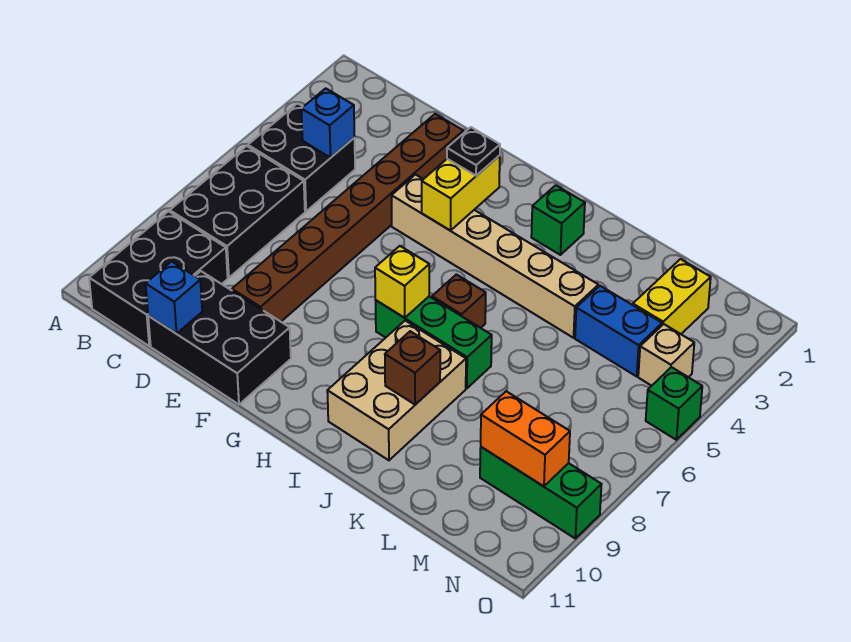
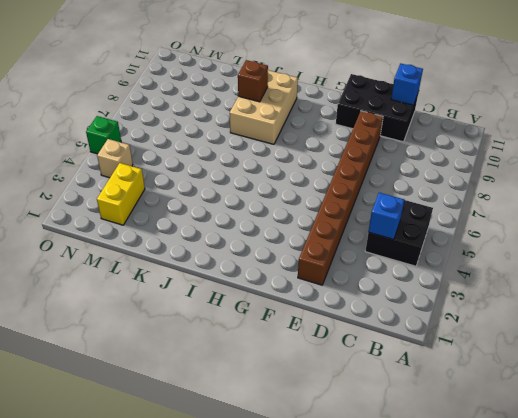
none -> black 2x3 brick [170,146,305,278]
none -> black 2x3 brick [89,211,228,346]
none -> tan 1x6 brick [392,175,598,338]

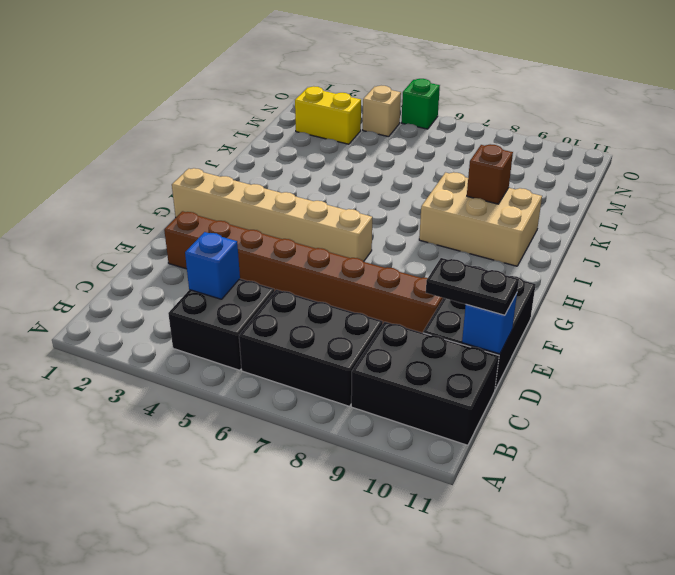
black 1x2 plate [426,258,519,315] -> none
tan 1x6 brick [172,168,372,262] -> tan 1x6 brick turned to [392,175,598,338]
none -> green 1x3 brick [376,296,492,388]
none -> green 1x1 brick [531,185,585,255]
none -> brown 1x1 brick [432,274,486,328]

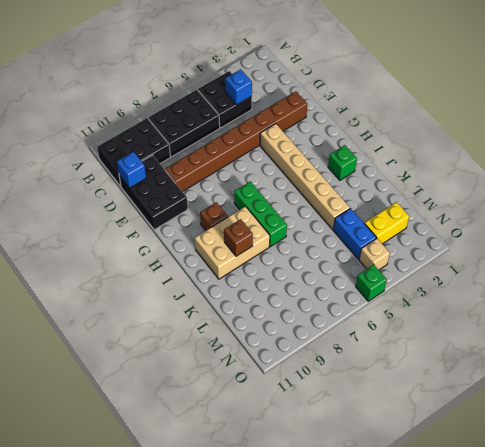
brown 1x1 brick [200,202,228,230] -> brown 1x1 brick moved to [432,274,486,328]
none -> green 1x3 brick [480,447,602,538]
none -> yellow 1x2 brick [422,156,500,231]
none -> yellow 1x1 brick [375,246,429,318]

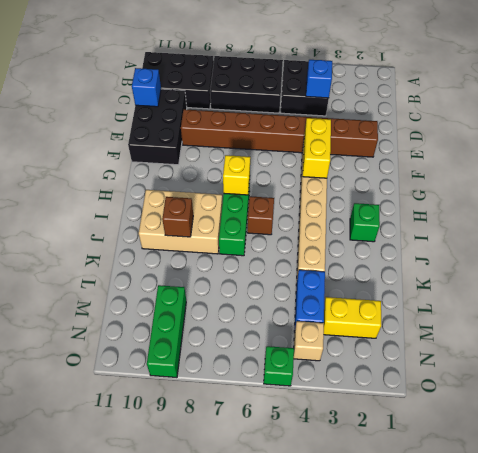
yellow 1x2 brick [303,118,331,178] -> yellow 1x2 brick turned to [422,156,500,231]
none -> orange 1x2 brick [481,391,570,486]
none -> black 1x1 plate [447,127,500,176]

